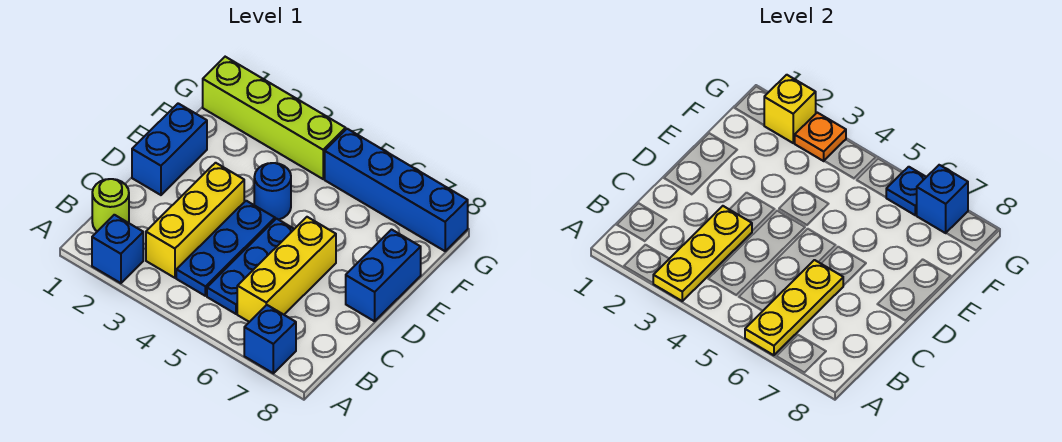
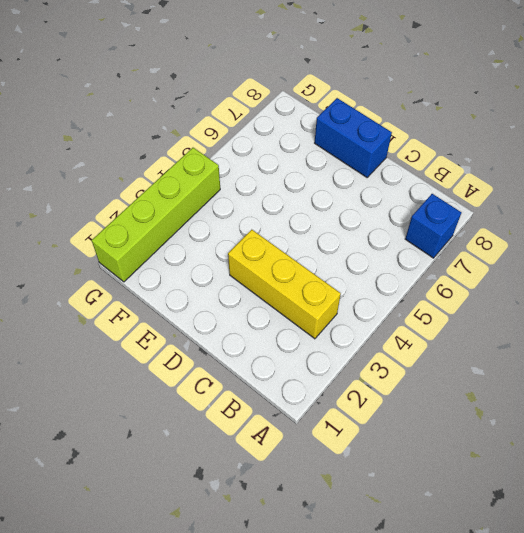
none -> blue 1x1 brick [92,215,143,283]
none -> lime 1x1 round brick [92,179,129,231]
none -> blue 1x3 plate [176,201,275,296]

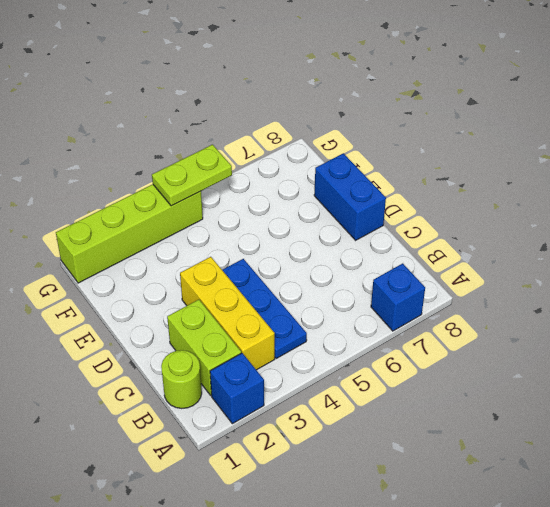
lime 1x2 brick [167,300,241,395] -> none
lime 1x2 plate [152,145,232,206] -> none
none -> blue 1x3 plate [207,219,294,314]
none -> yellow 1x3 brick [237,217,336,322]
none -> blue 1x2 brick [132,103,207,195]

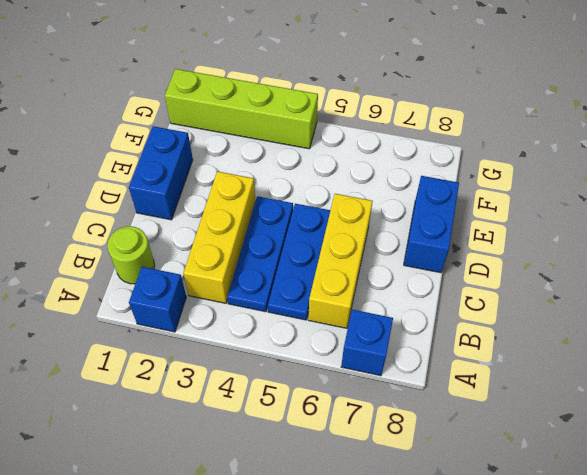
none -> blue 1x1 round brick [254,163,291,220]
none -> blue 1x4 brick [325,129,468,251]
none -> yellow 1x3 plate [653,206,752,301]

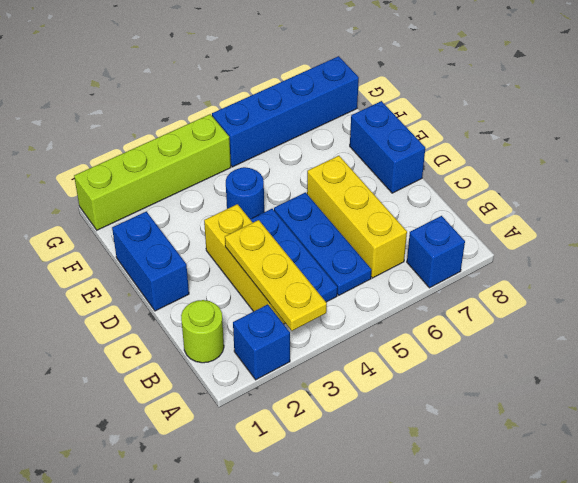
none -> yellow 1x3 plate [745,260,843,355]
none -> yellow 1x1 brick [764,75,816,143]
none -> orange 1x1 plate [795,113,846,161]

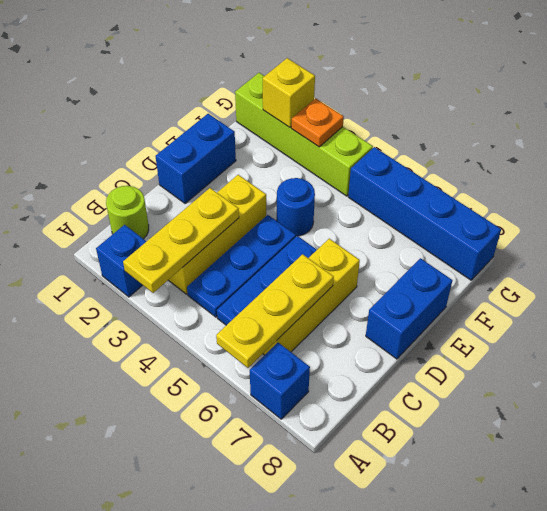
none -> blue 1x1 plate [886,167,926,215]
none -> blue 1x1 brick [916,165,968,233]

